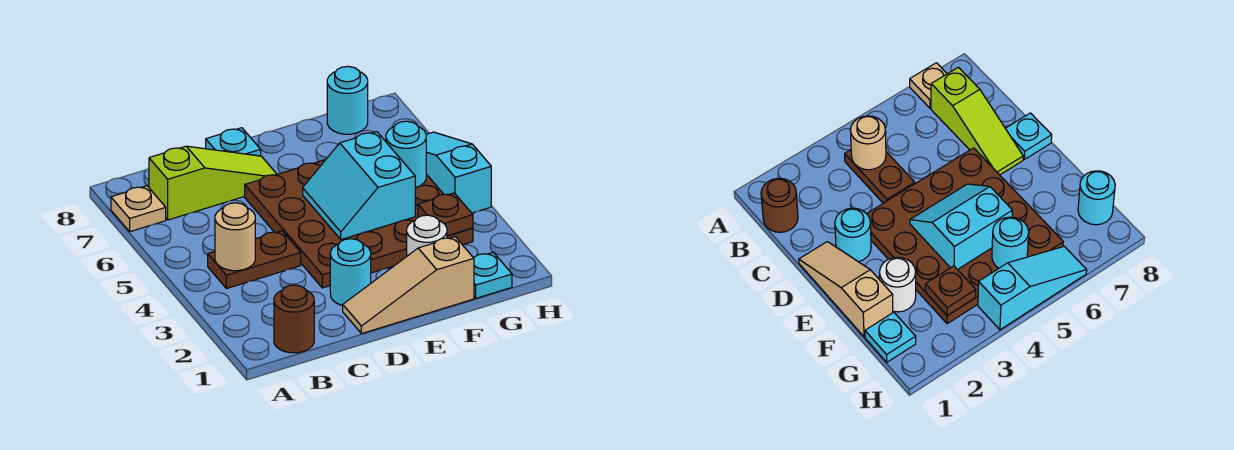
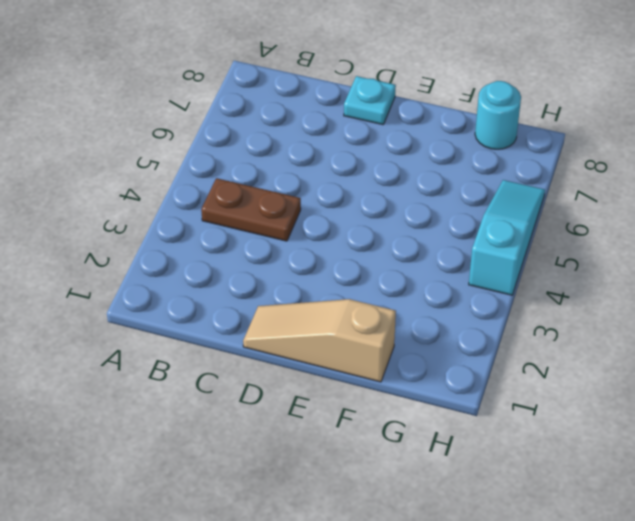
none -> tan 1x1 plate [111,186,166,232]
none -> brown 1x1 round brick [274,285,314,353]
none -> lime 1x3 slope [149,146,277,220]

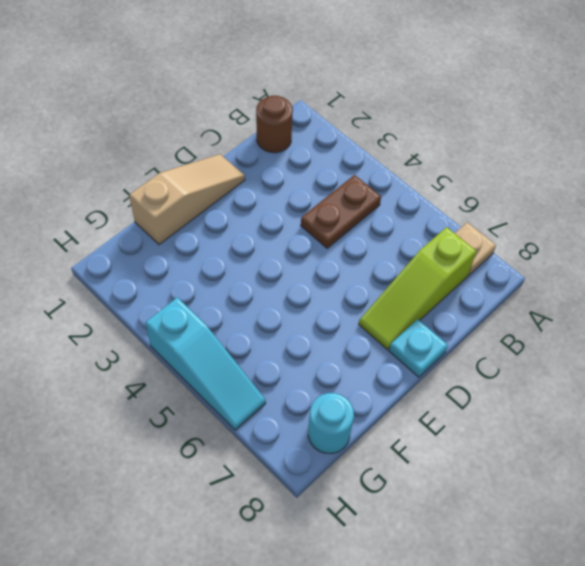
none -> cyan 1x1 round brick [330,239,371,306]
none -> brown 4x4 plate [245,140,473,288]
none -> white 1x1 round brick [407,215,447,256]

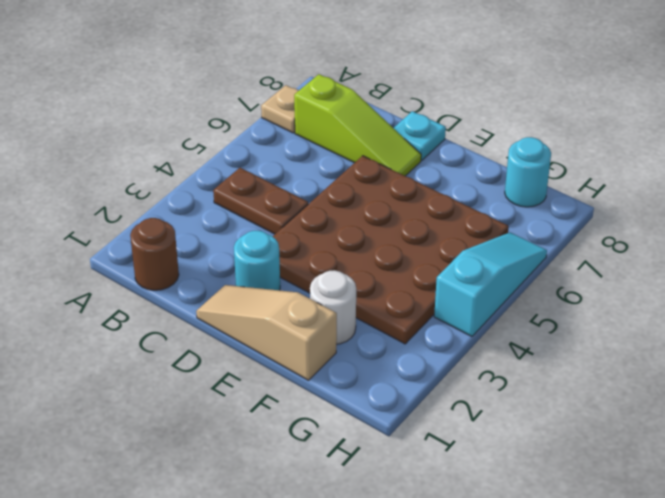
none -> cyan 1x1 plate [474,252,512,298]
none -> tan 1x1 round brick [215,203,255,271]
none -> cyan 2x2 slope [303,132,415,240]

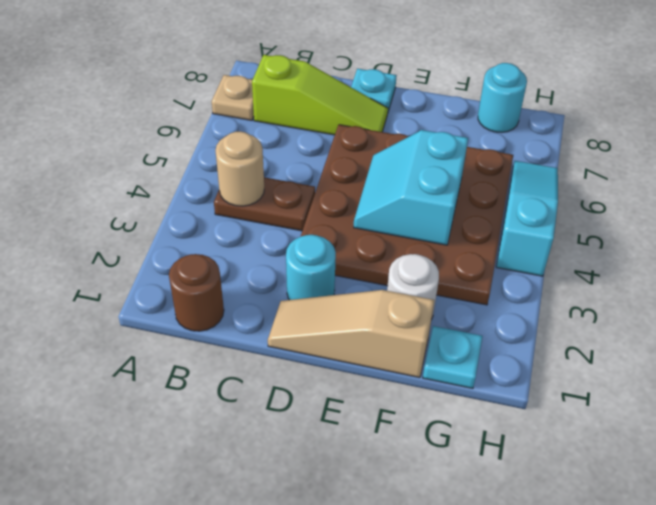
none -> brown 1x1 plate [418,193,473,236]
none -> cyan 1x1 round brick [386,121,426,188]

